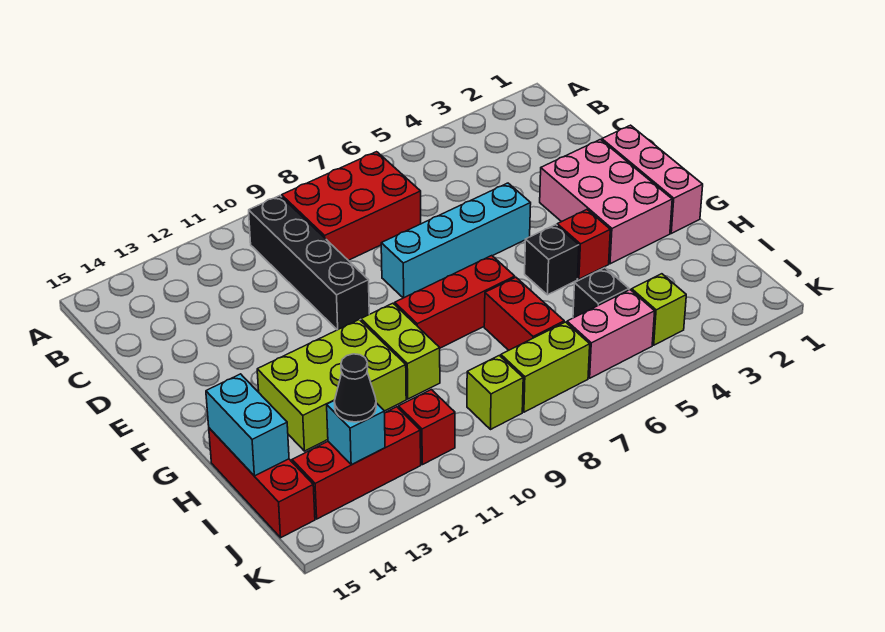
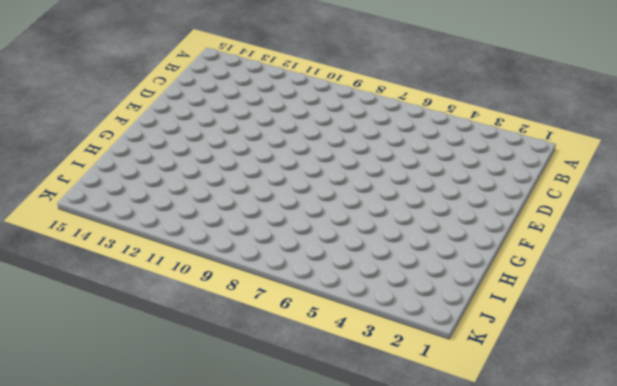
none -> red 2x3 brick [282,152,421,260]
none -> black 1x4 brick [249,196,369,330]
none -> pink 1x3 brick [602,125,703,233]

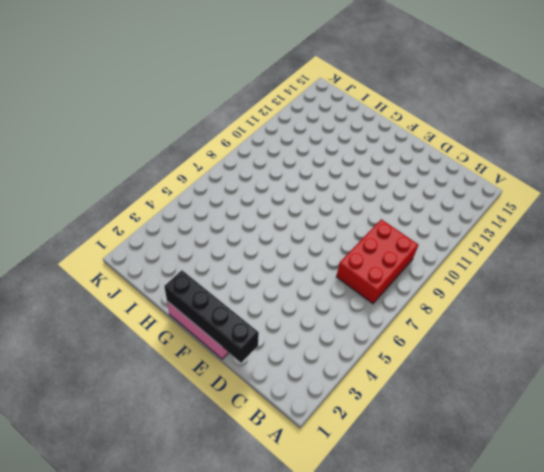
black 1x4 brick [164,270,259,363] -> black 1x4 brick moved to [249,196,369,330]
none -> pink 2x3 brick [540,140,672,264]
none -> cyan 1x4 brick [381,183,531,298]
none -> red 1x1 brick [557,210,610,279]

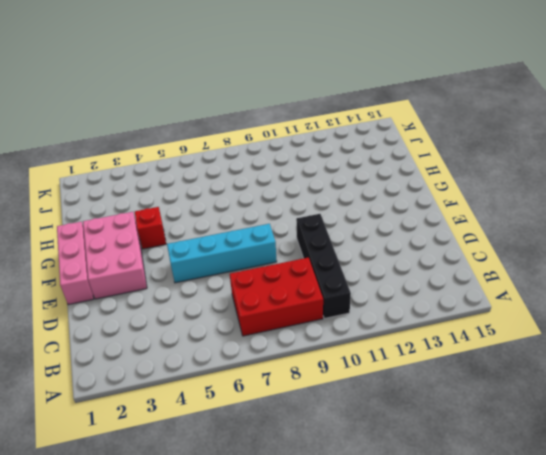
none -> black 1x1 brick [525,225,579,295]
none -> red 1x3 brick [395,256,515,348]
none -> lime 1x2 brick [361,303,440,399]

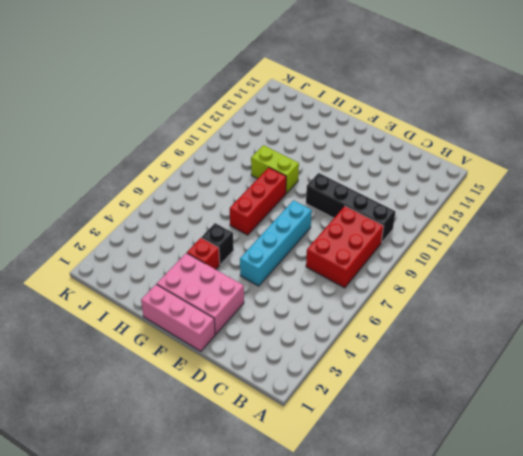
none -> lime 2x3 brick [257,320,406,451]
none -> red 1x2 brick [484,277,564,350]
none -> red 1x3 brick [209,428,315,538]

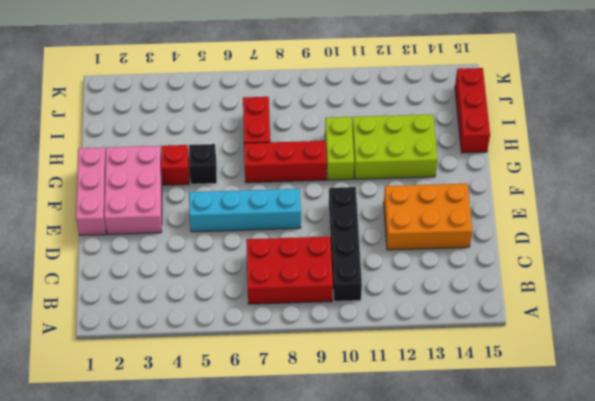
orange 2x3 brick [384,184,472,250] -> none
none -> black 1x1 brick [573,268,629,318]
none -> lime 1x1 brick [632,274,686,345]
none -> pink 1x2 brick [567,290,655,378]

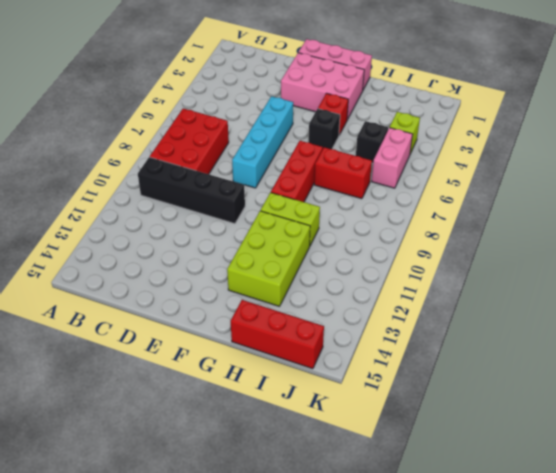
none -> lime 1x2 brick [501,322,590,412]
none -> lime 1x1 brick [467,355,523,430]
none -> red 1x1 brick [398,390,455,465]

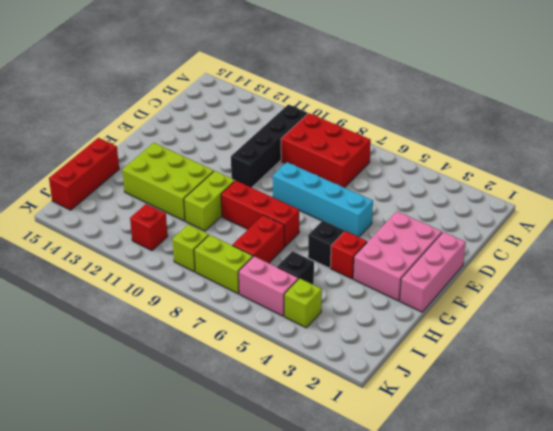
none -> red 1x3 brick [292,407,421,519]
none -> cyan 1x2 brick [206,374,289,476]
none -> cyan 1x1 brick [327,401,385,465]

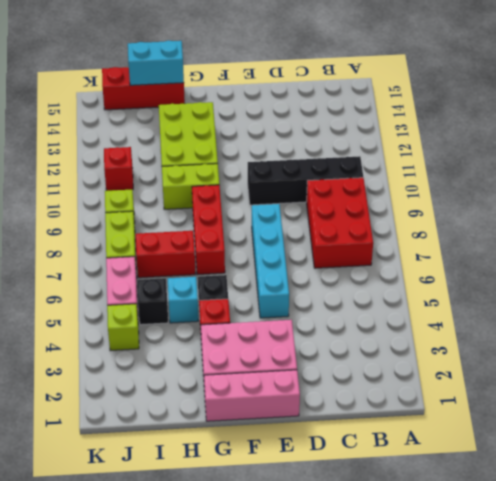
cyan 1x1 brick [168,277,198,323] -> cyan 1x1 brick moved to [327,401,385,465]
none -> red 1x3 brick [292,407,421,519]
none -> black 1x1 cone [334,354,376,422]

